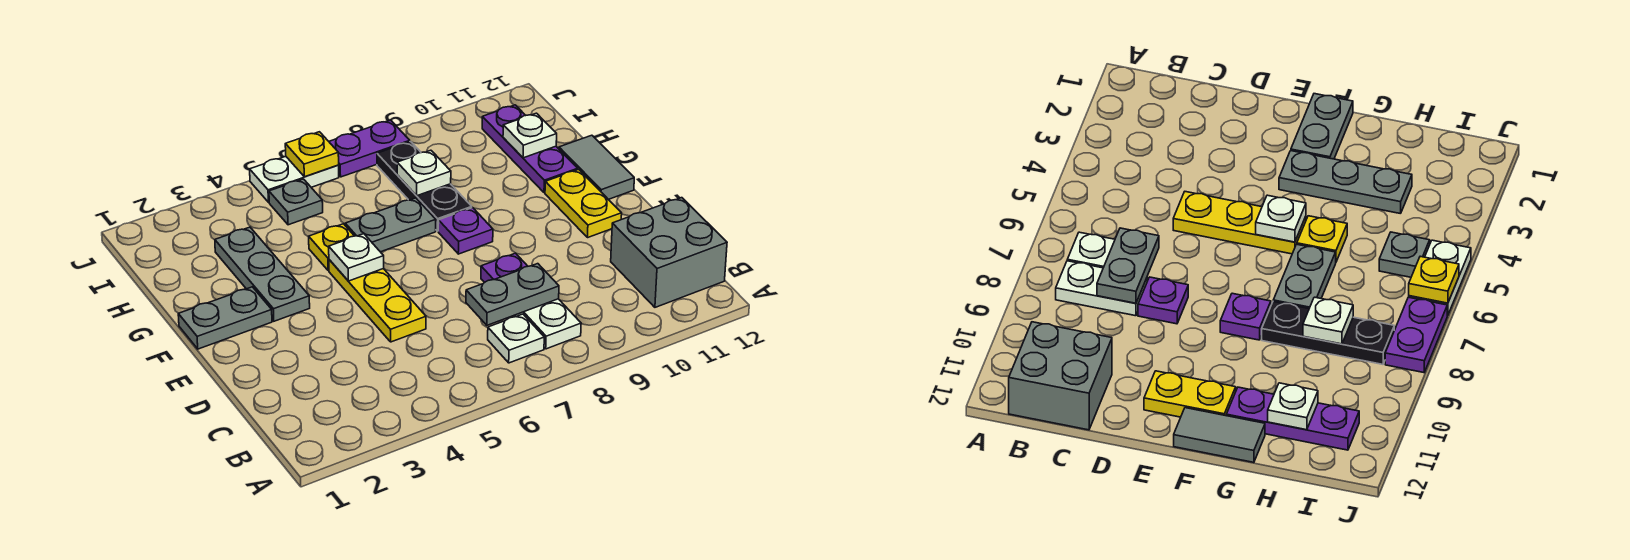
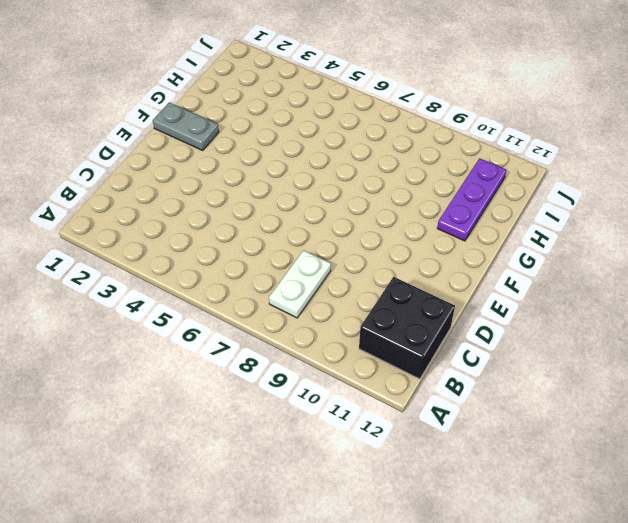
black 2x2 brick [359,277,455,379] -> grey 2x2 brick [611,198,727,307]
none -> white 1x1 plate [488,314,544,363]
none -> yellow 1x3 plate [329,260,426,342]
none -> purple 1x1 plate [481,253,528,283]

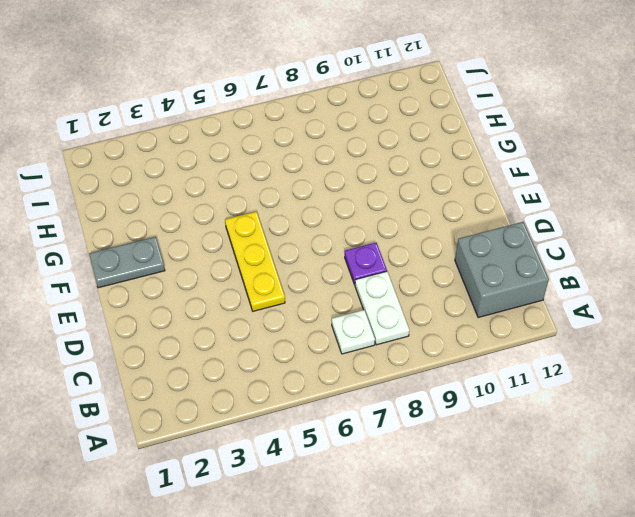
none -> yellow 1x2 plate [545,169,622,238]
none -> grey 1x3 plate [215,227,310,321]
none -> purple 1x1 plate [438,208,493,254]

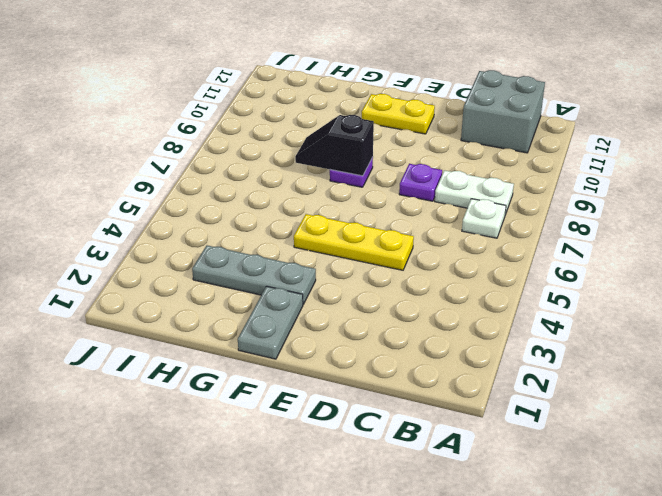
black 1x2 slope [295,115,374,176] -> none
none -> grey 1x2 tile [559,135,634,199]
none -> yellow 1x1 plate [309,224,354,271]
none -> grey 1x2 plate [345,198,436,252]

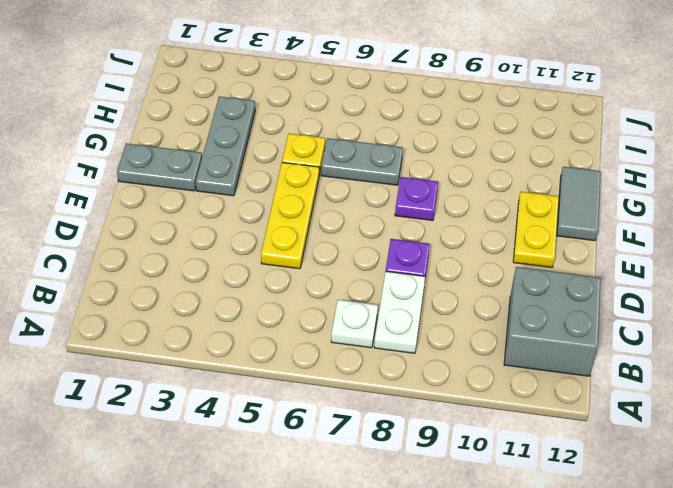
none -> black 1x3 plate [377,142,472,231]
none -> purple 1x3 plate [482,105,578,193]
none -> grey 1x1 plate [269,179,323,225]

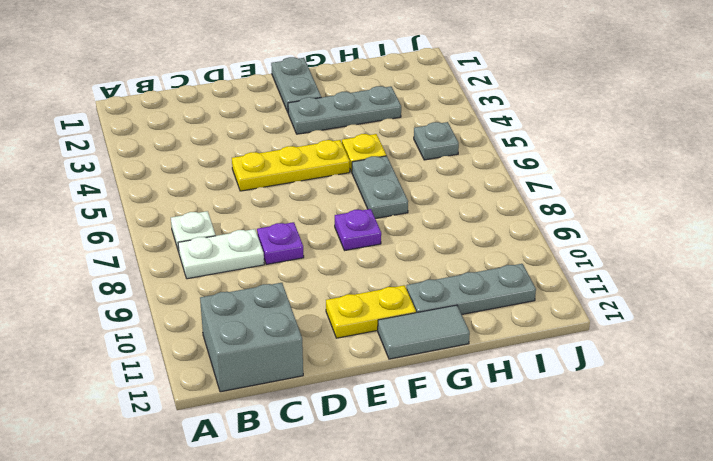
grey 1x3 plate [406,264,536,314] -> purple 1x3 plate [482,105,578,193]
none -> black 1x3 plate [377,142,472,231]
none -> white 1x2 plate [250,156,339,202]
none -> purple 1x2 plate [329,120,410,177]

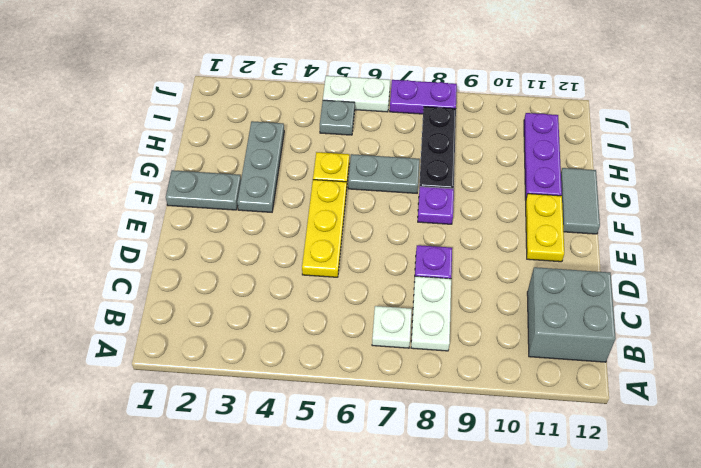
none -> grey 1x2 plate [466,264,559,325]
none -> white 1x1 plate [329,234,384,281]
none -> white 1x1 plate [397,150,451,196]

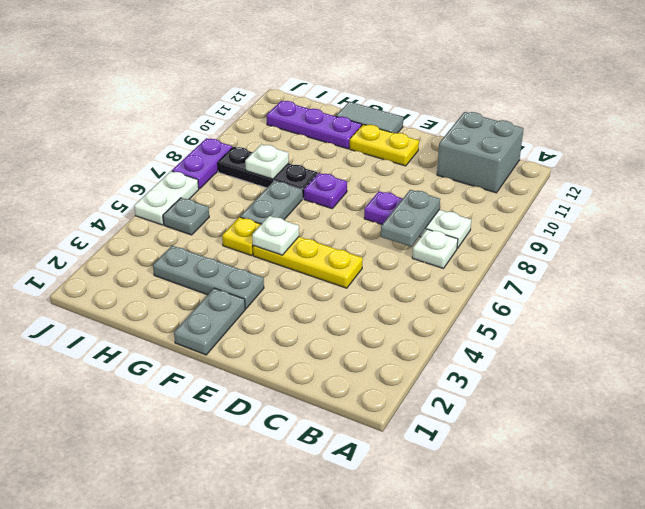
none -> white 1x1 plate [503,113,557,158]
none -> yellow 1x1 plate [285,132,339,177]

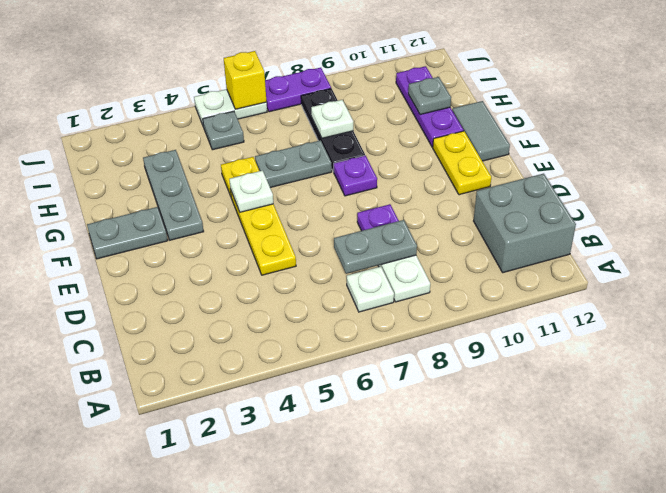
grey 1x1 plate [408,77,451,115] -> white 1x1 plate [503,113,557,158]
yellow 1x1 brick [224,51,266,109] -> yellow 1x1 plate [285,132,339,177]

